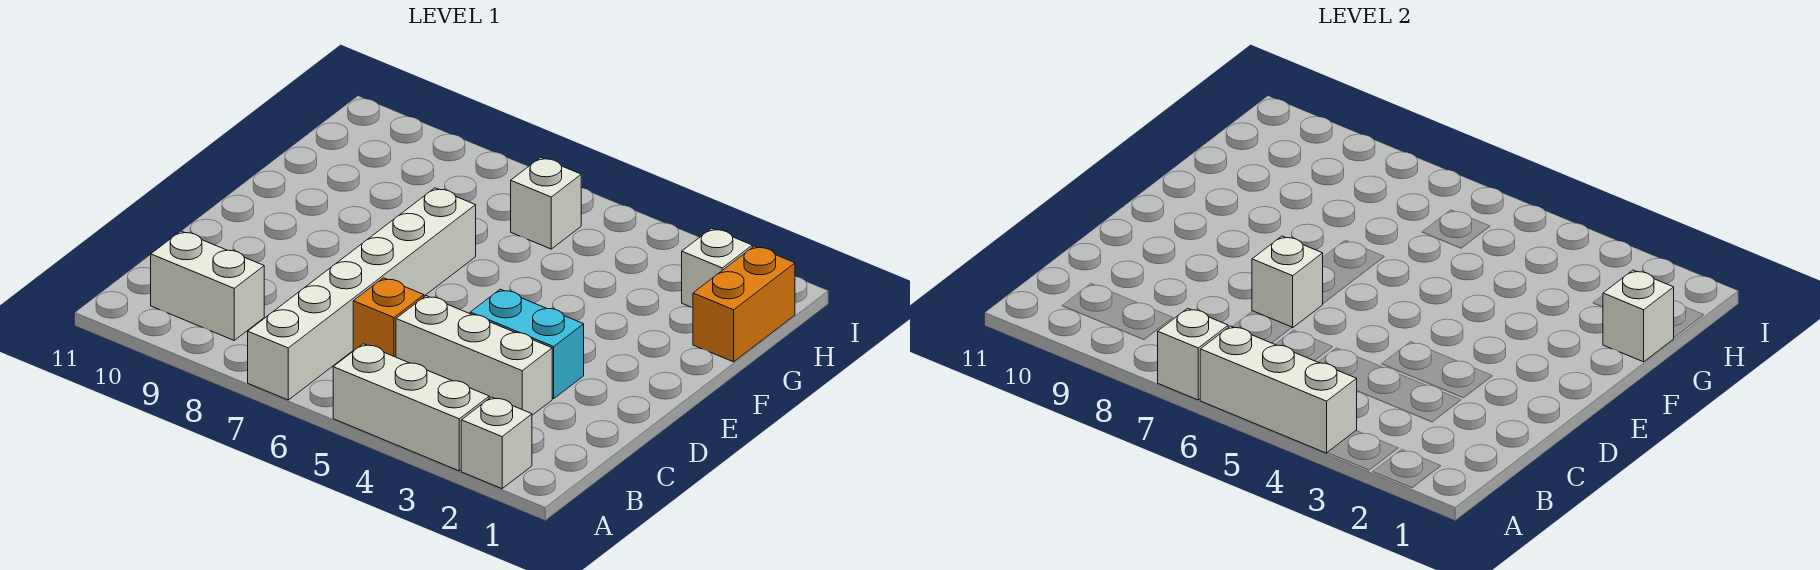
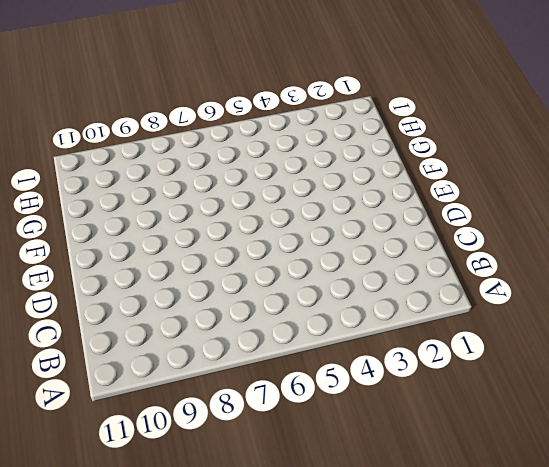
none -> white 1x1 brick [461,397,532,489]
none -> white 1x3 brick [333,344,489,471]
none -> white 1x6 brick [248,188,476,400]

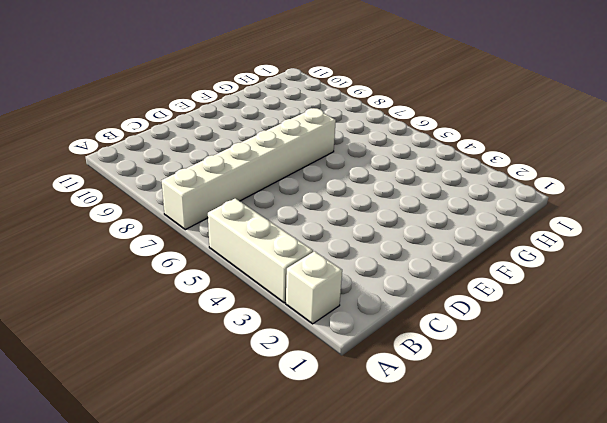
none -> white 1x2 brick [151,231,264,340]
none -> white 1x3 brick [396,296,552,415]
none -> orange 1x1 brick [353,278,424,357]

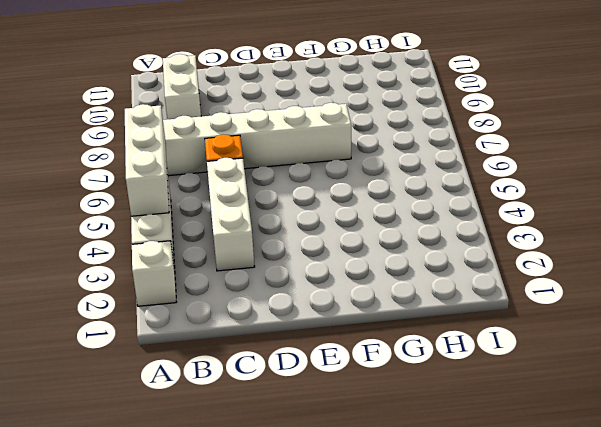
none -> cyan 1x2 brick [470,289,584,399]
none -> orange 1x2 brick [693,246,795,362]
none -> white 1x1 brick [682,228,752,308]

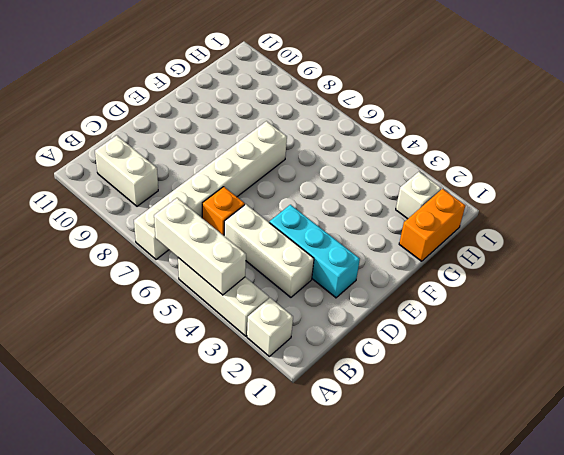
cyan 1x3 brick [270,205,360,298] -> cyan 1x2 brick [470,289,584,399]
none -> white 1x1 brick [511,157,581,249]
none -> white 1x1 brick [1158,308,1228,400]
none -> white 1x1 brick [1252,236,1323,328]

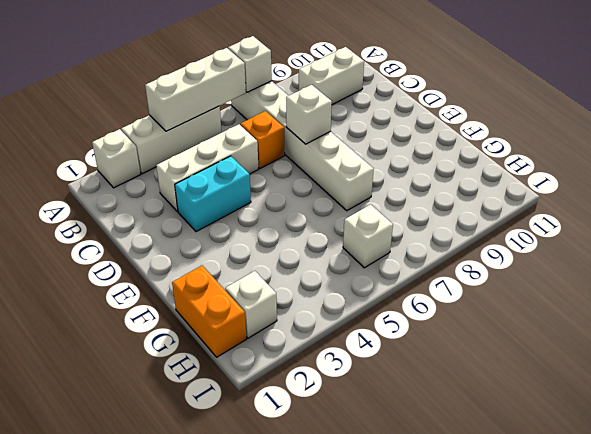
none -> white 1x1 brick [1603,270,1674,362]

